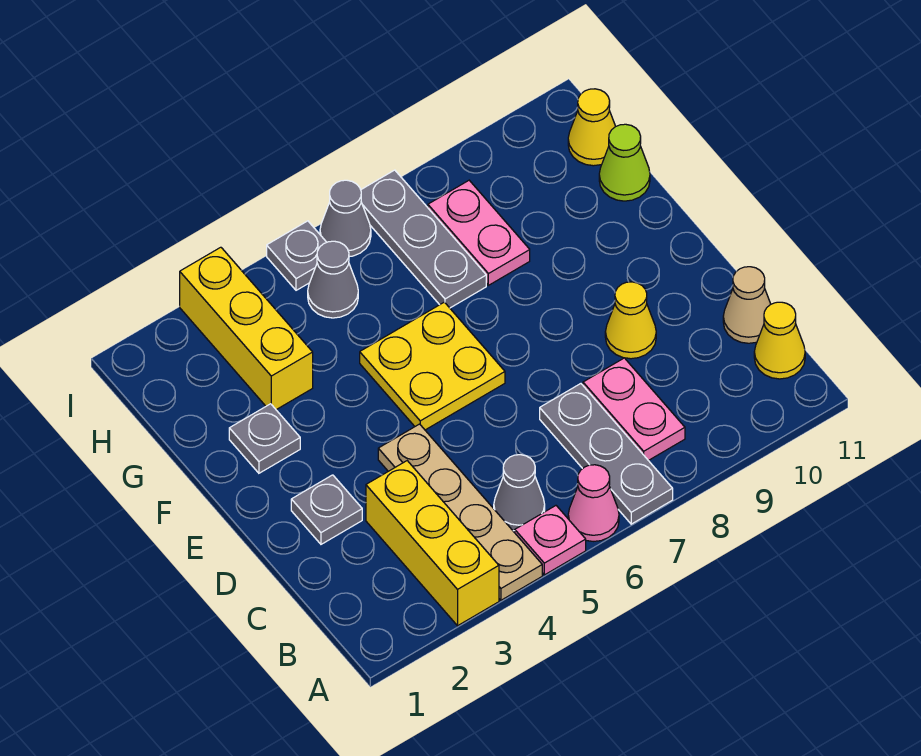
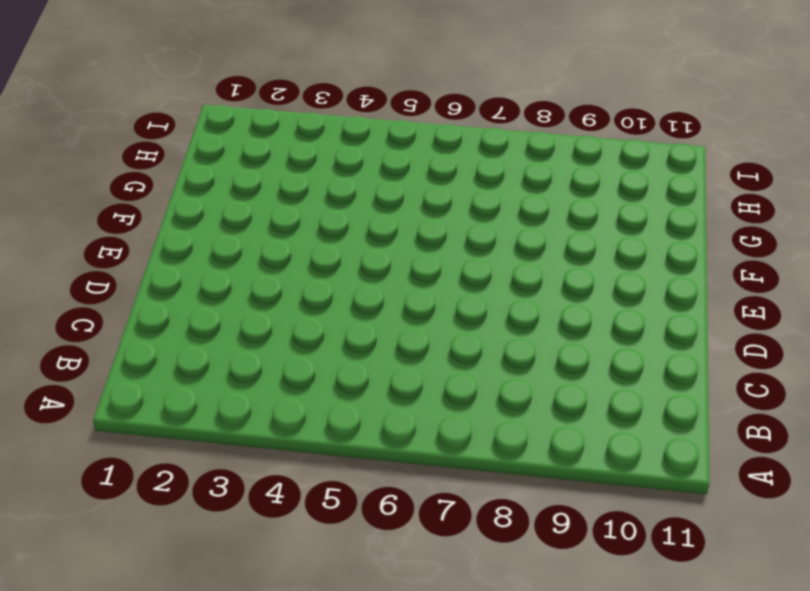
none -> yellow 1x3 brick [366,461,499,626]
none -> tan 1x4 plate [378,424,542,600]
none -> pink 1x1 plate [515,506,586,575]

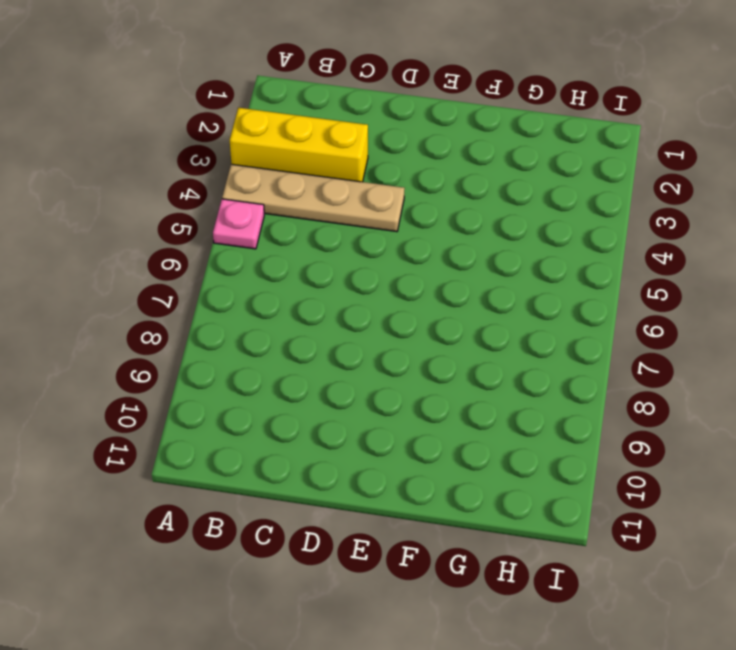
none -> pink 1x1 cone [568,465,619,541]
none -> grey 1x3 plate [540,384,673,524]
none -> grey 1x1 cone [494,455,545,531]

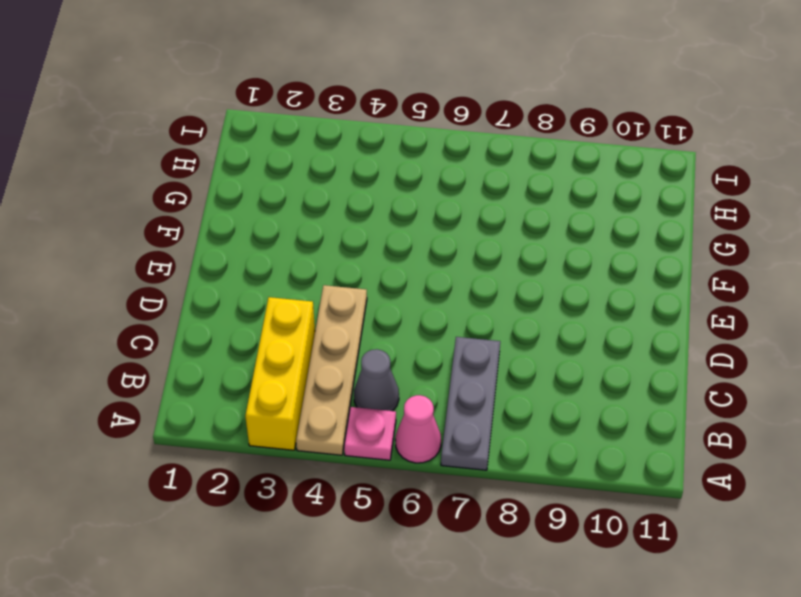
none -> pink 1x2 plate [583,358,685,461]
none -> yellow 1x1 cone [754,302,805,379]
none -> tan 1x1 cone [723,267,771,343]

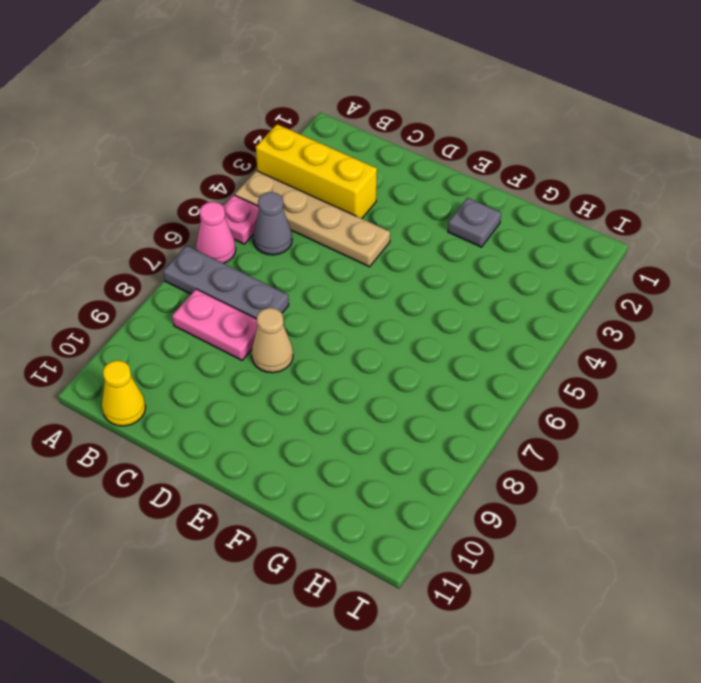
tan 1x1 cone [252,308,293,373] -> tan 1x1 cone moved to [723,267,771,343]
none -> grey 1x1 plate [291,475,362,544]
none -> yellow 1x1 cone [605,282,656,359]
none -> yellow 2x2 plate [360,302,505,430]

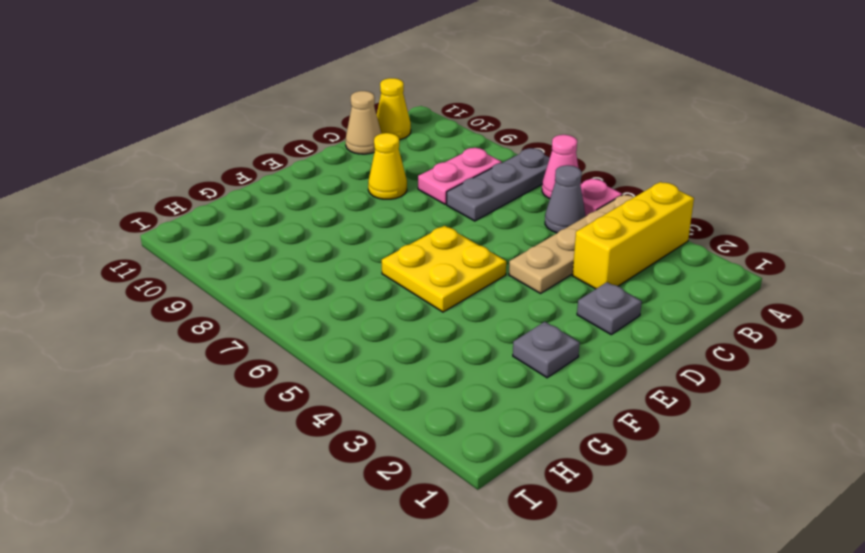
none -> yellow 1x3 brick [180,247,313,410]
none -> grey 1x3 plate [361,170,486,308]
none -> pink 1x2 plate [428,180,530,285]

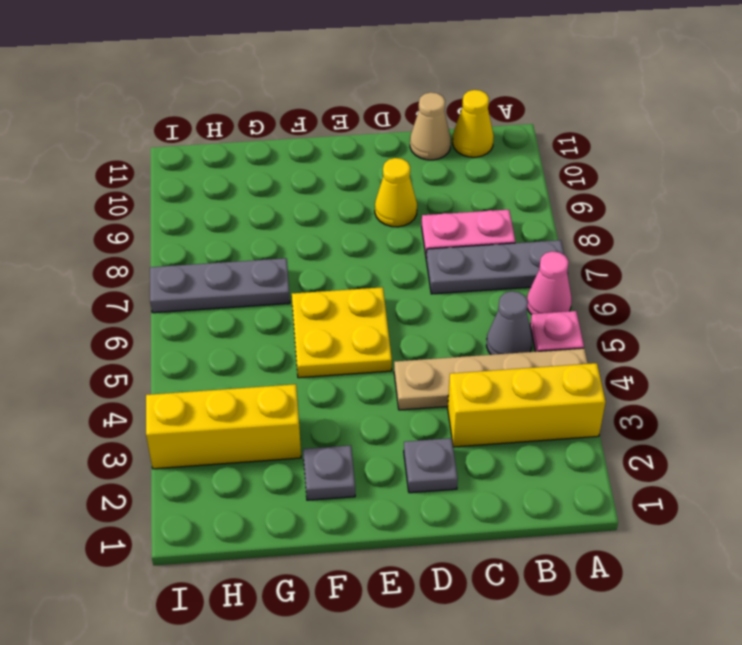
none -> pink 1x2 plate [428,180,530,285]
none -> lime 1x1 cone [599,124,650,201]
none -> grey 1x1 cone [308,241,358,318]

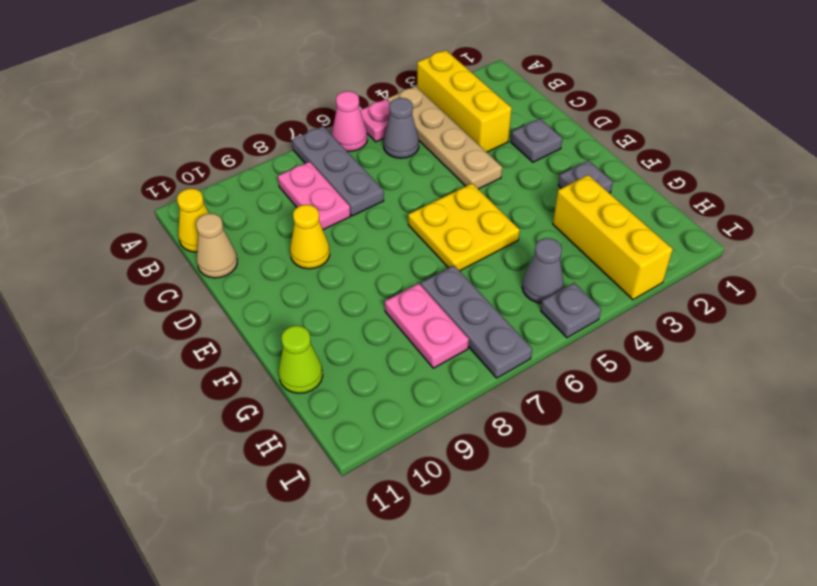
none -> yellow 1x1 cone [568,89,616,166]
none -> grey 1x1 cone [320,180,371,257]

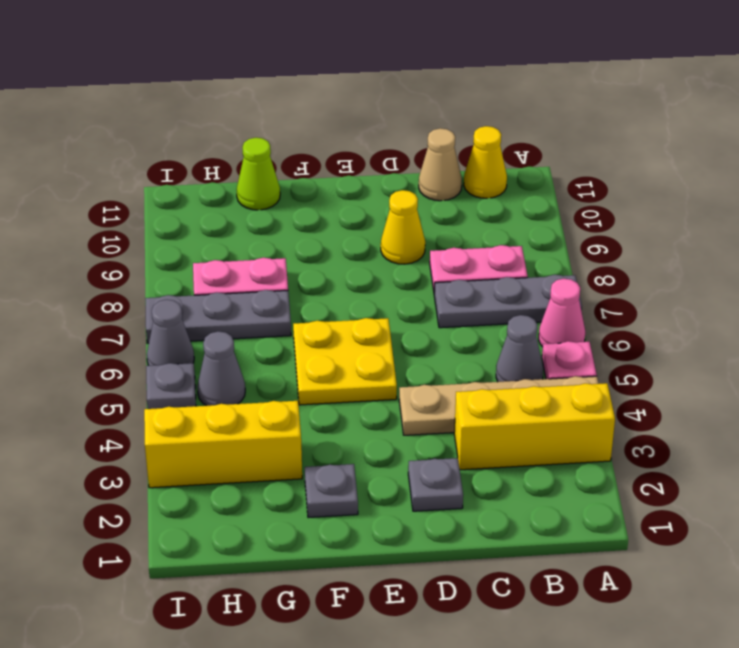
none -> yellow 1x1 cone [568,89,616,166]

